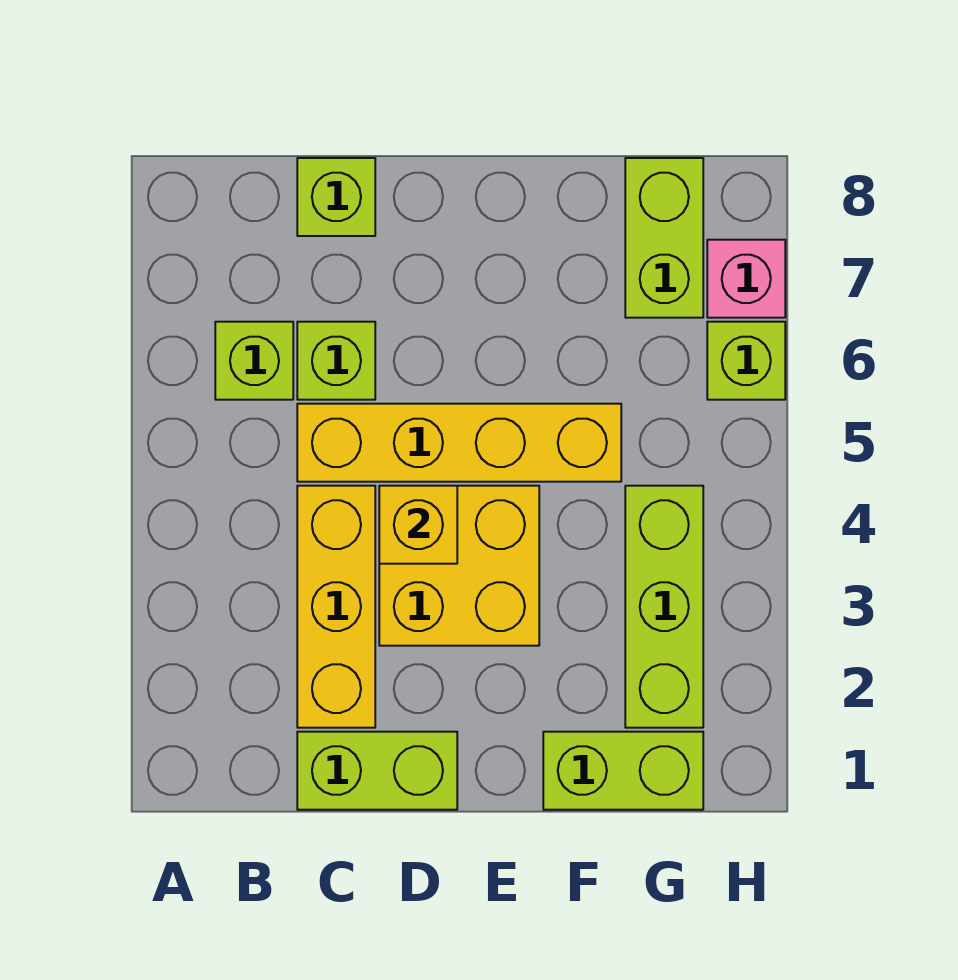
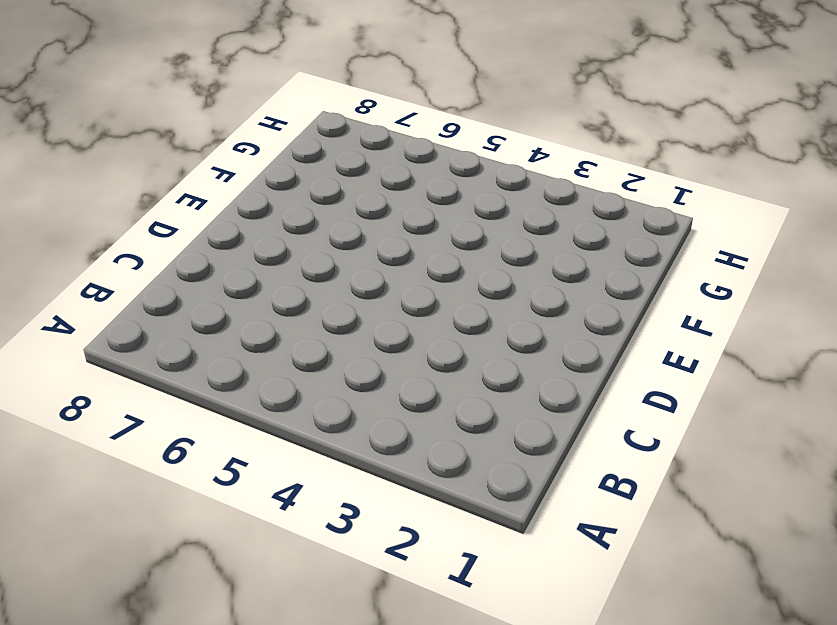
none -> lime 1x1 brick [215,322,293,400]
none -> lime 1x2 brick [297,732,457,810]
none -> yellow 1x3 brick [297,486,375,728]

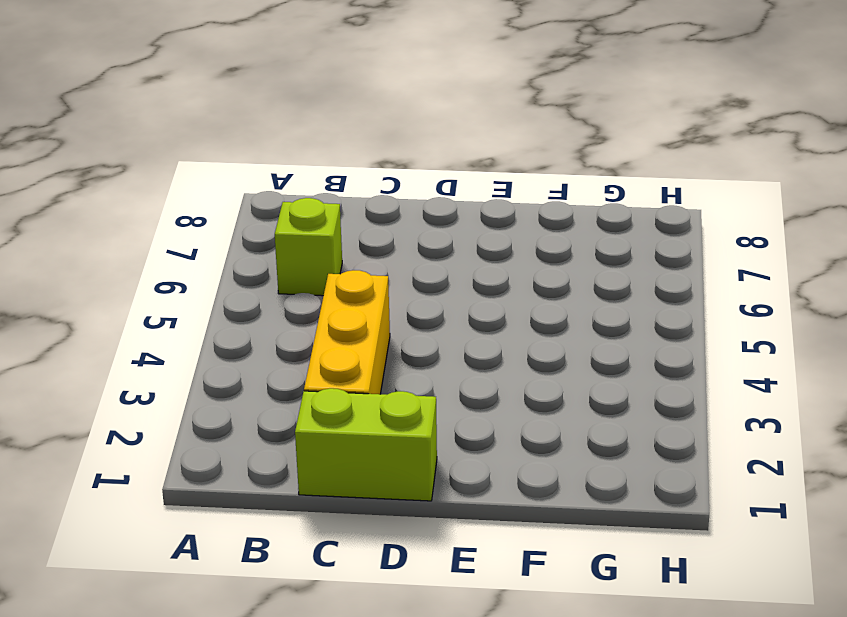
none -> yellow 1x4 brick [297,404,621,482]
none -> lime 1x1 brick [297,322,375,400]
none -> lime 1x1 brick [297,158,375,236]

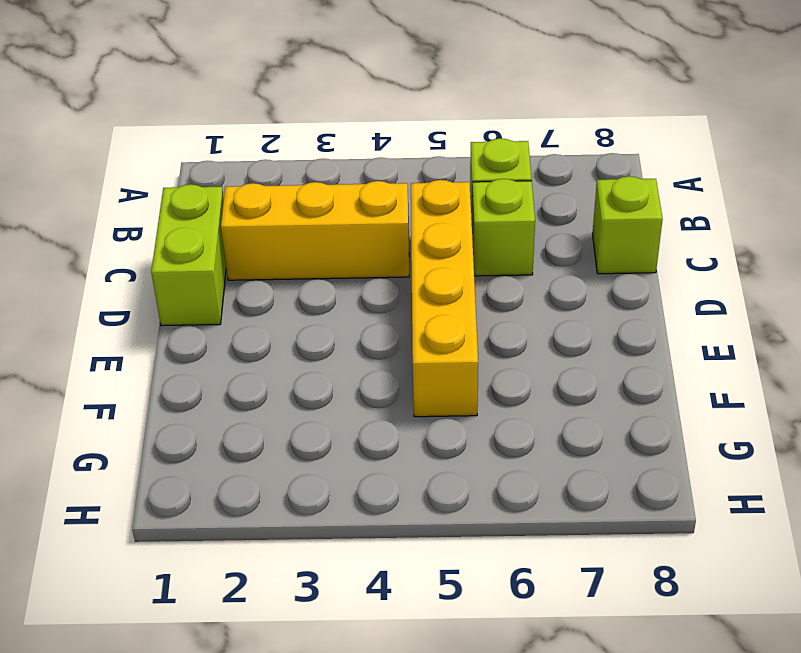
none -> yellow 2x2 brick [379,486,539,646]
none -> lime 1x2 brick [543,732,703,810]
none -> lime 1x3 brick [625,486,703,728]

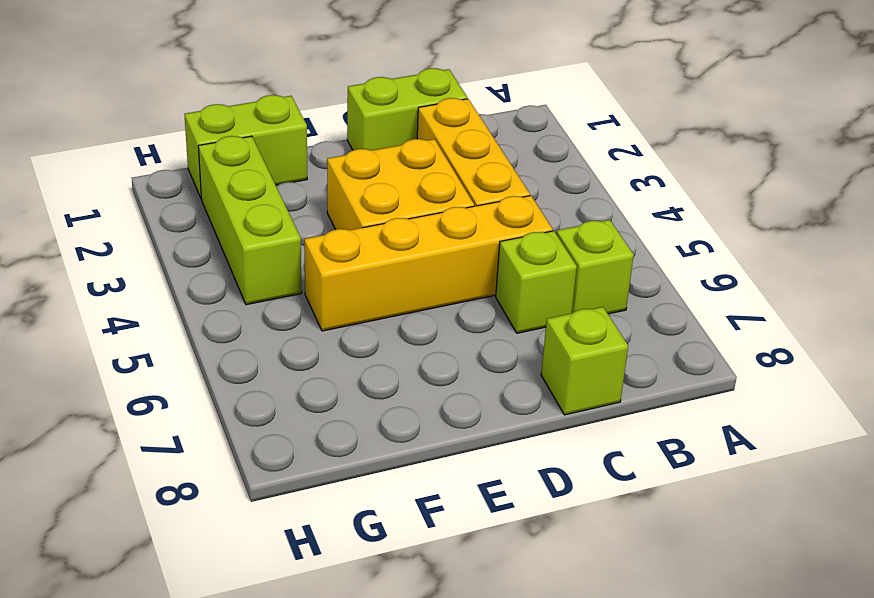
none -> lime 1x2 brick [625,158,703,318]
none -> lime 1x1 brick [707,322,785,400]
none -> pink 1x1 brick [707,240,785,318]

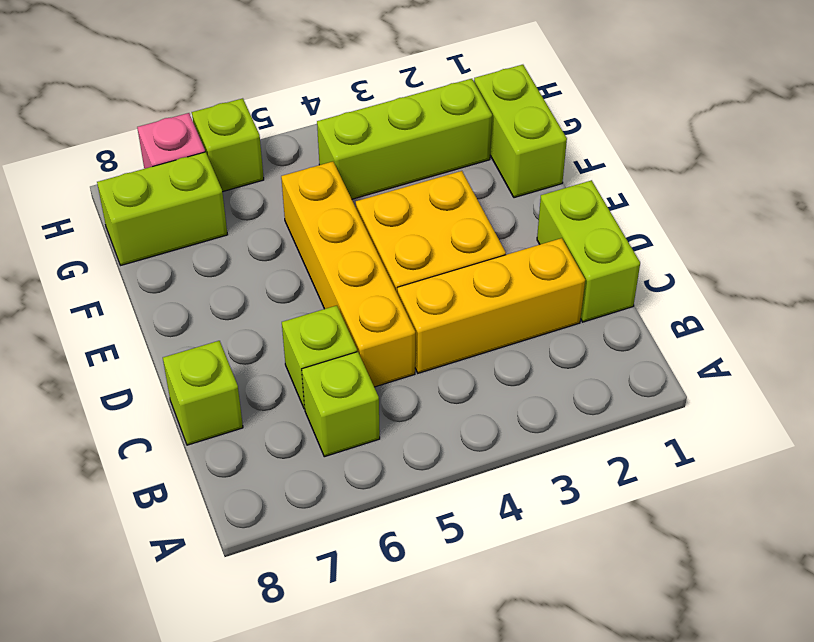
none -> yellow 1x1 brick [379,486,457,564]

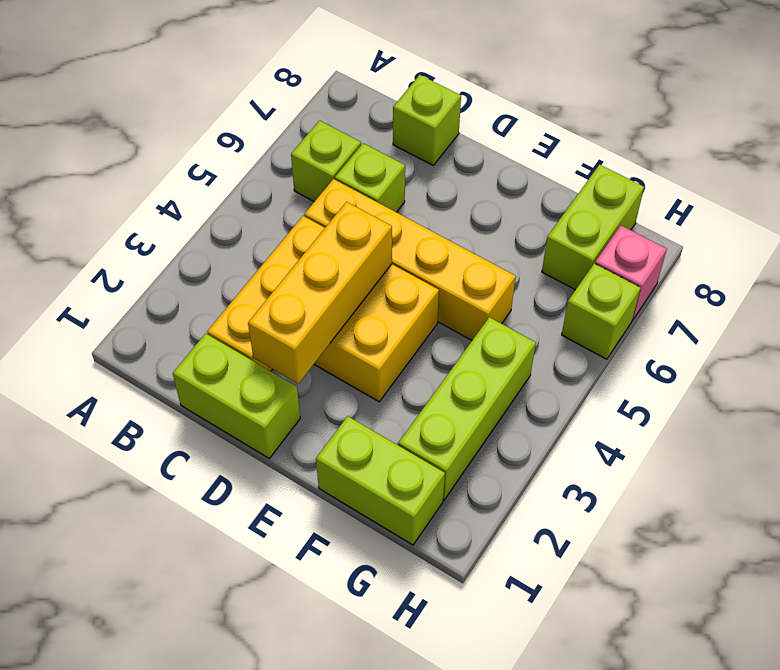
yellow 1x3 brick [248,202,392,384] -> yellow 1x1 brick [379,486,457,564]

